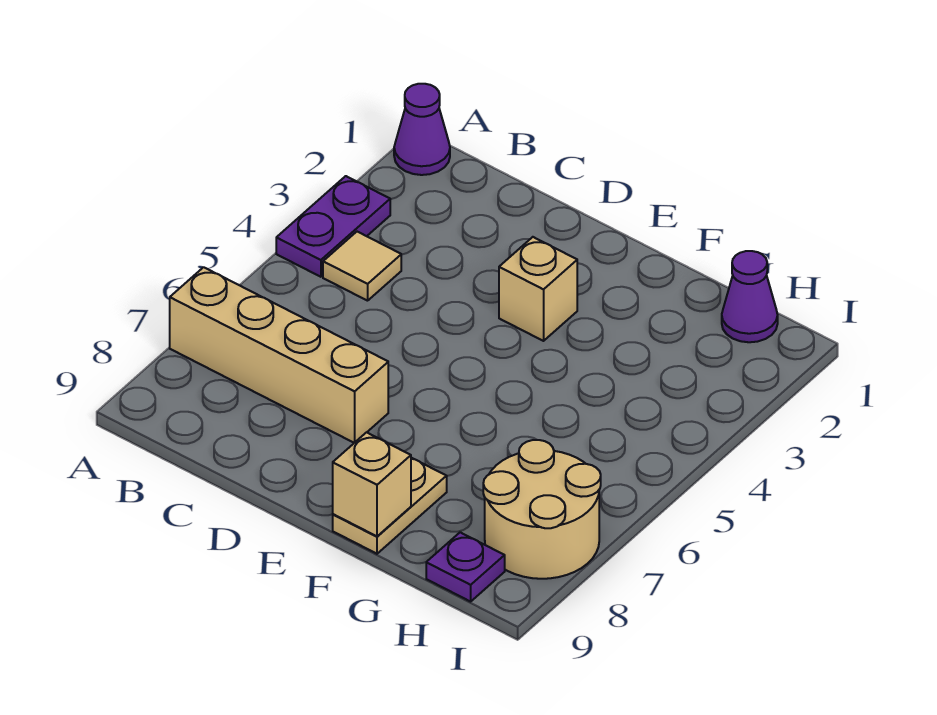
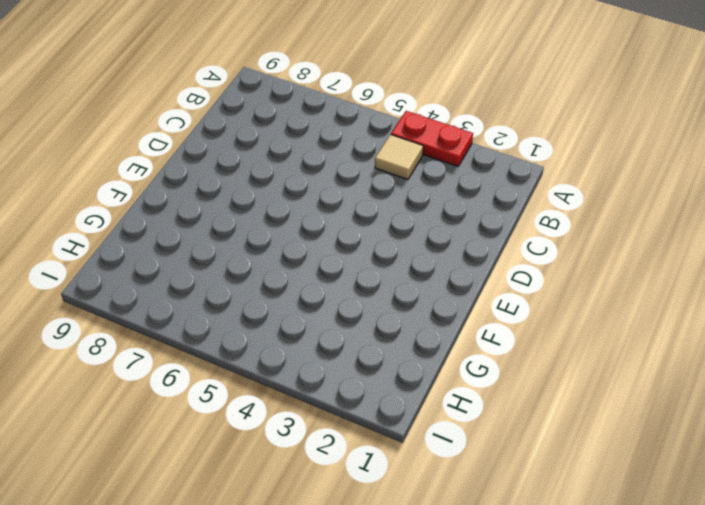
red 1x2 plate [391,111,473,166] -> purple 1x2 plate [276,176,390,277]
none -> purple 1x1 cone [394,84,450,175]
none -> tan 1x4 brick [170,267,388,443]

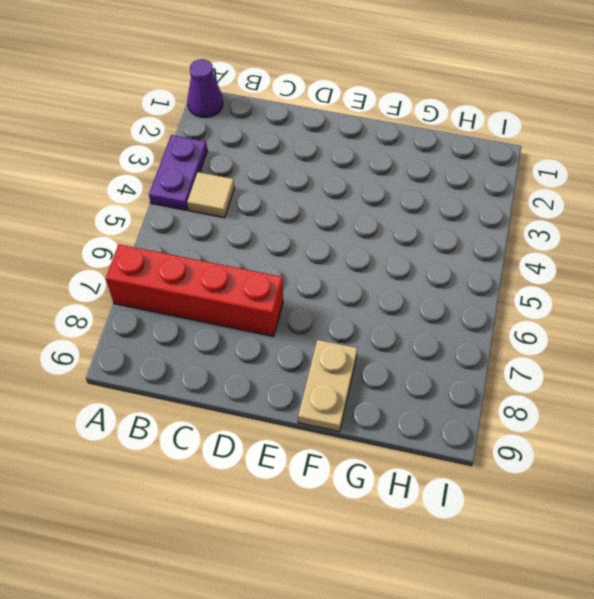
red 1x4 brick [106,244,283,337] -> tan 1x4 brick [170,267,388,443]
none -> tan 1x1 brick [499,237,577,341]
none -> purple 1x1 cone [722,251,778,342]

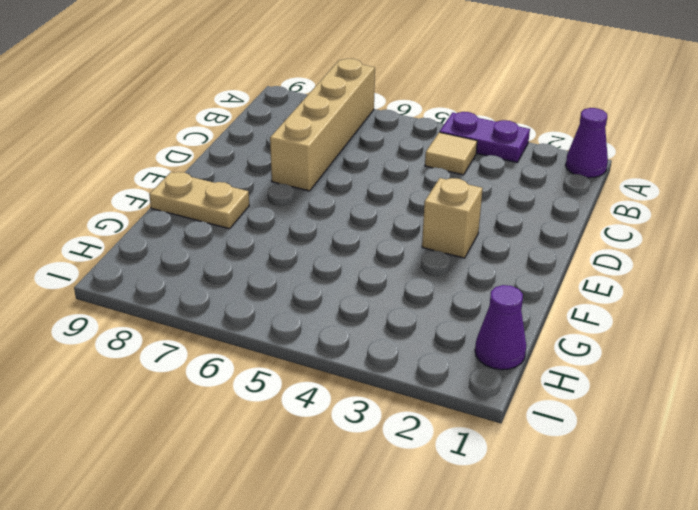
none -> tan 2x2 round brick [483,440,601,579]
none -> purple 1x1 plate [426,532,505,602]

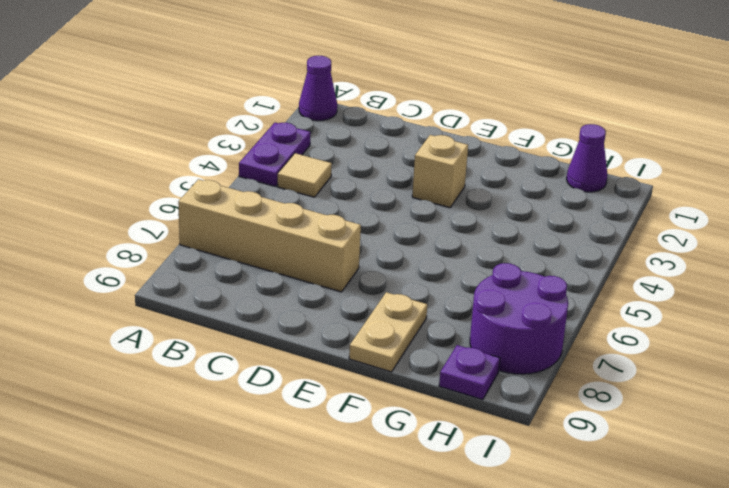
purple 2x2 round brick [470,263,568,374] -> tan 2x2 round brick [483,440,601,579]
none -> tan 1x1 brick [333,432,411,536]

